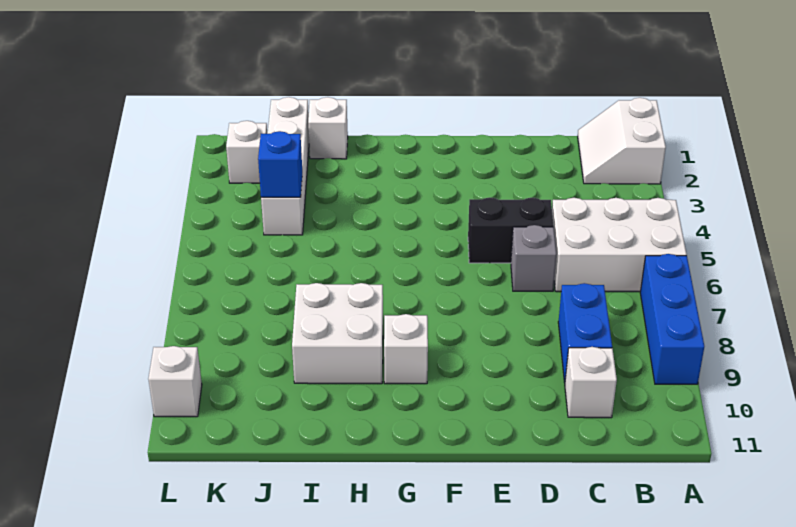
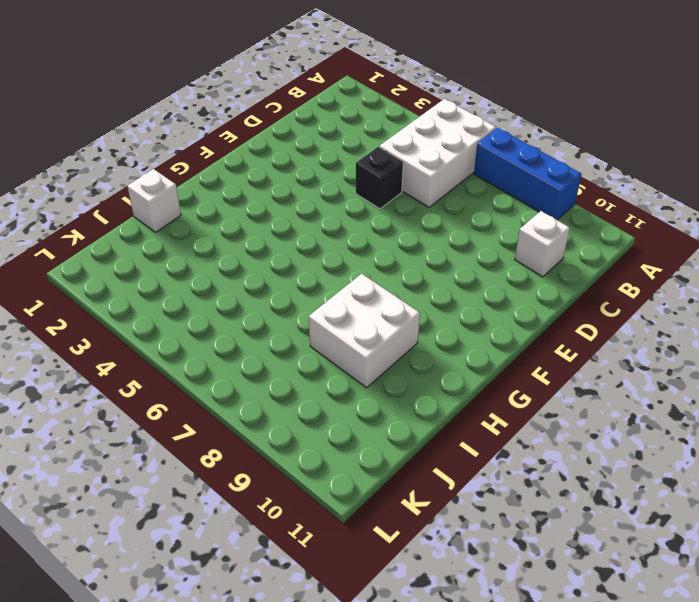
black 1x1 brick [356,147,403,209] -> black 1x2 brick [468,197,554,263]
none -> white 2x2 slope [578,98,666,184]
none -> blue 1x2 brick [558,283,612,382]
none -> grey 1x1 brick [511,225,556,291]

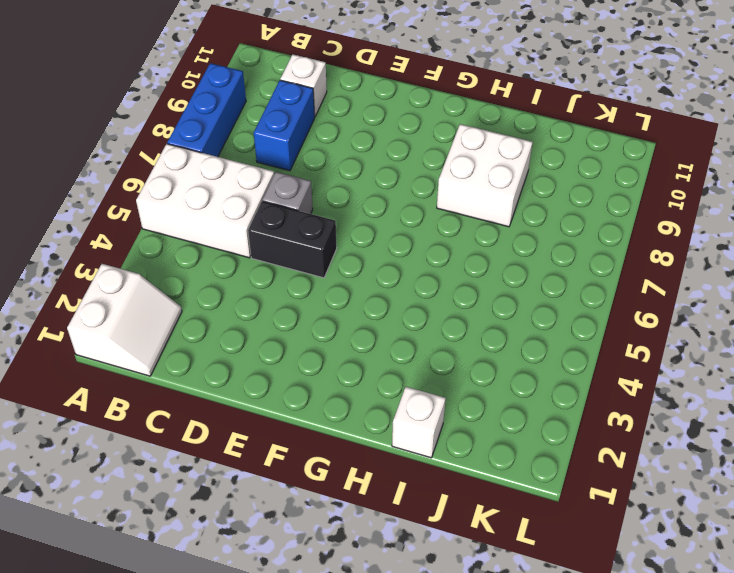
none -> white 1x1 brick [384,314,428,384]
none -> white 1x4 brick [261,97,309,235]
none -> white 1x1 brick [226,121,267,183]

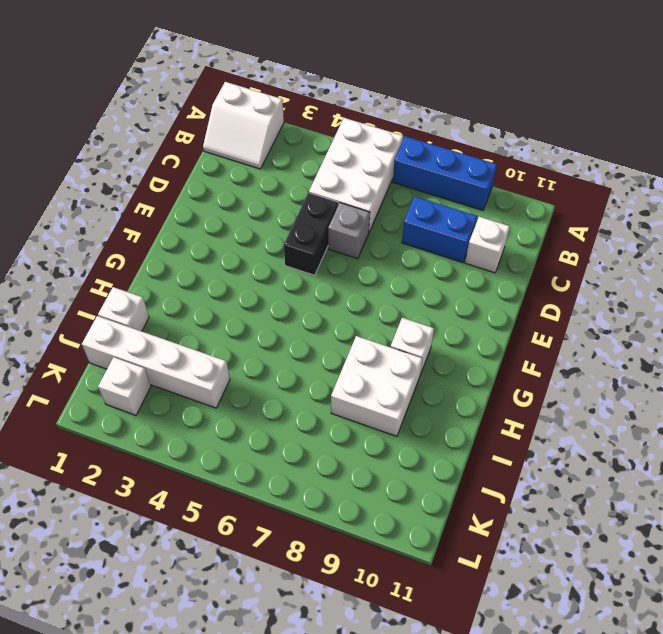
none -> white 1x1 brick [148,346,202,417]
none -> blue 1x1 brick [258,131,302,197]

